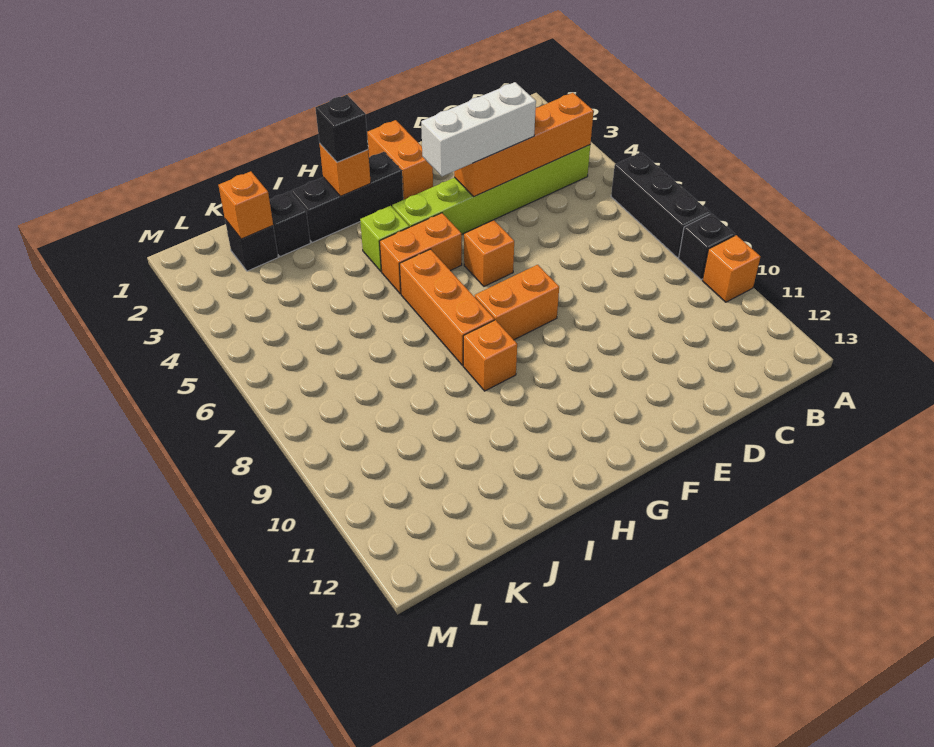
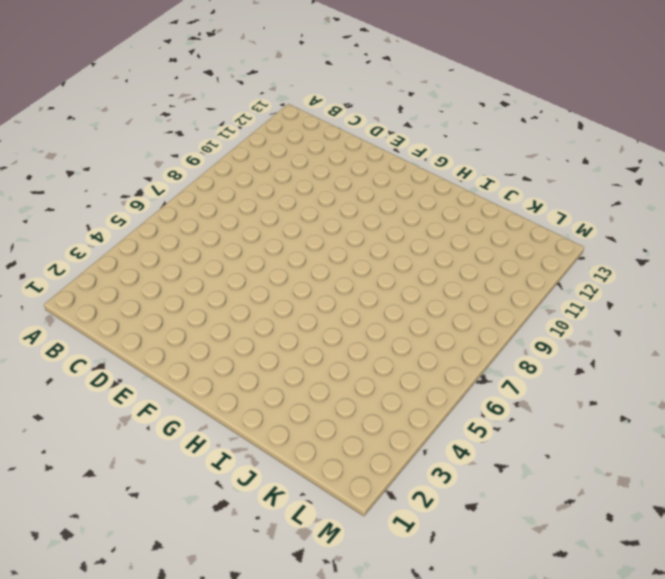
none -> black 1x3 brick [611,152,710,258]
none -> black 1x1 brick [679,214,735,280]
none -> orange 1x1 brick [702,235,760,302]

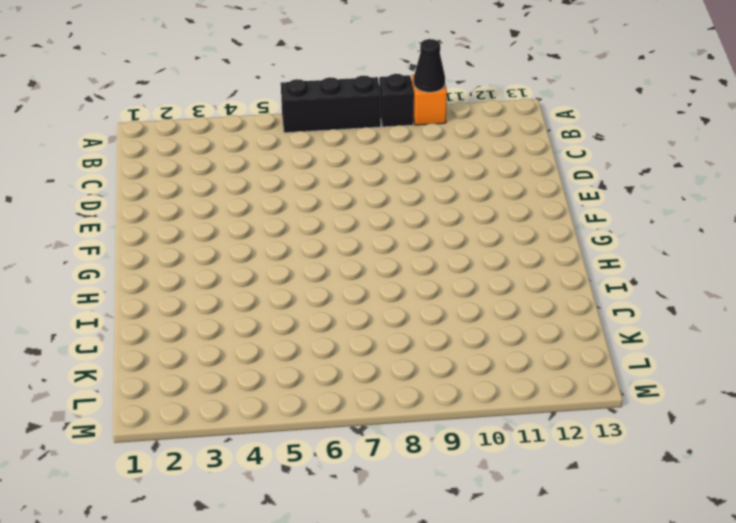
black 1x1 cone [414,39,445,92] -> none
none -> lime 1x6 brick [392,145,590,234]
none -> orange 1x2 brick [367,120,433,200]
none -> orange 1x1 brick [464,220,514,286]

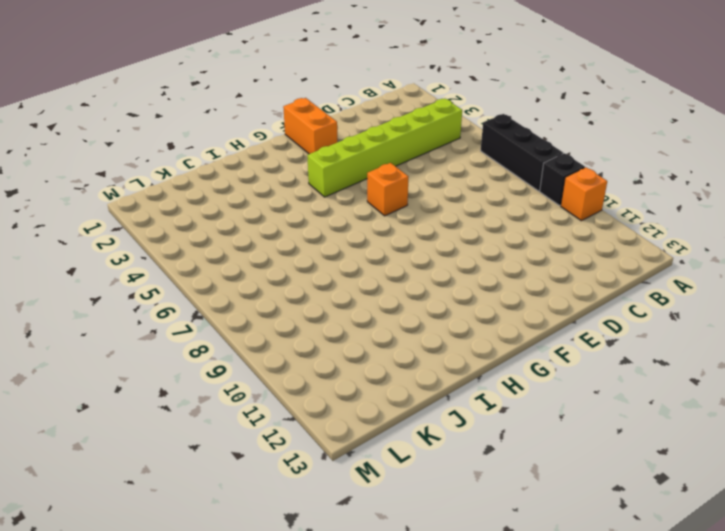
none -> orange 1x2 brick [475,265,559,340]
none -> black 1x3 brick [291,152,403,243]
none -> orange 1x2 brick [380,213,462,294]

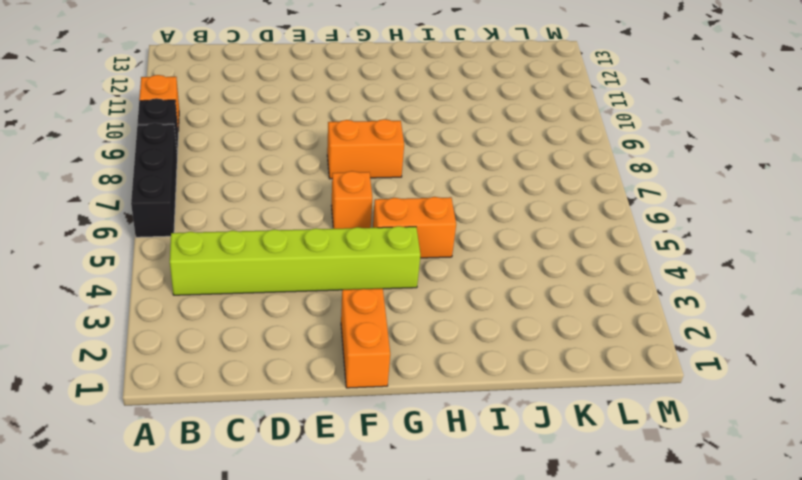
none -> black 1x3 brick [291,152,403,243]
none -> lime 1x1 brick [360,206,409,271]
none -> orange 1x3 brick [400,249,494,366]

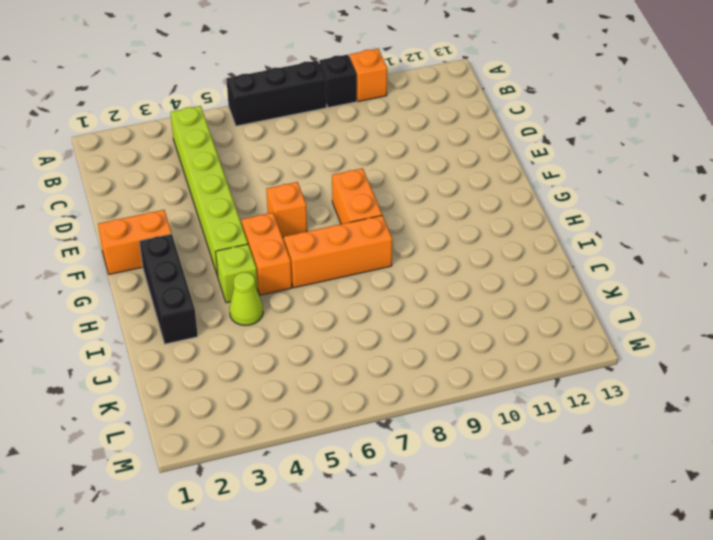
lime 1x1 cone [229,272,263,326] -> none
none -> orange 1x1 brick [463,320,517,391]
none -> black 1x1 brick [269,192,310,257]
none -> black 1x1 brick [225,219,278,271]

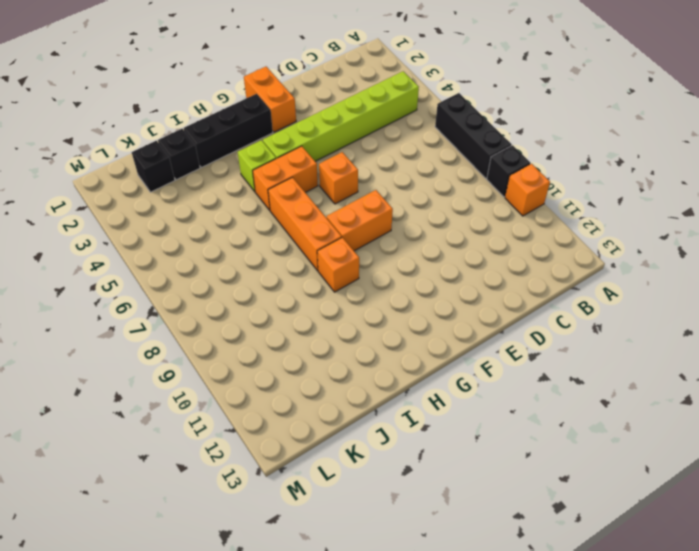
none -> orange 1x4 brick [454,93,594,197]
none -> orange 1x1 brick [319,143,371,196]
none -> orange 1x1 brick [218,171,273,239]

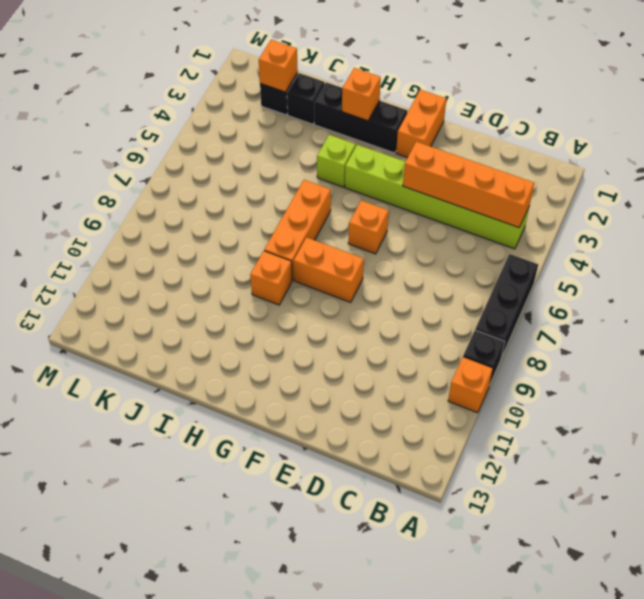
none -> orange 1x2 brick [380,213,462,294]
none -> white 1x3 brick [421,82,536,176]
none -> black 1x1 brick [316,95,368,162]

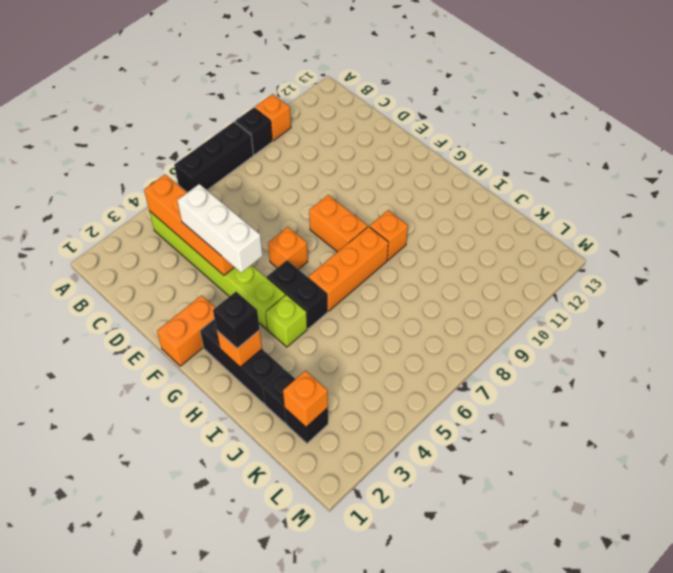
black 1x2 brick [267,260,328,329] -> orange 1x2 brick [380,213,462,294]

